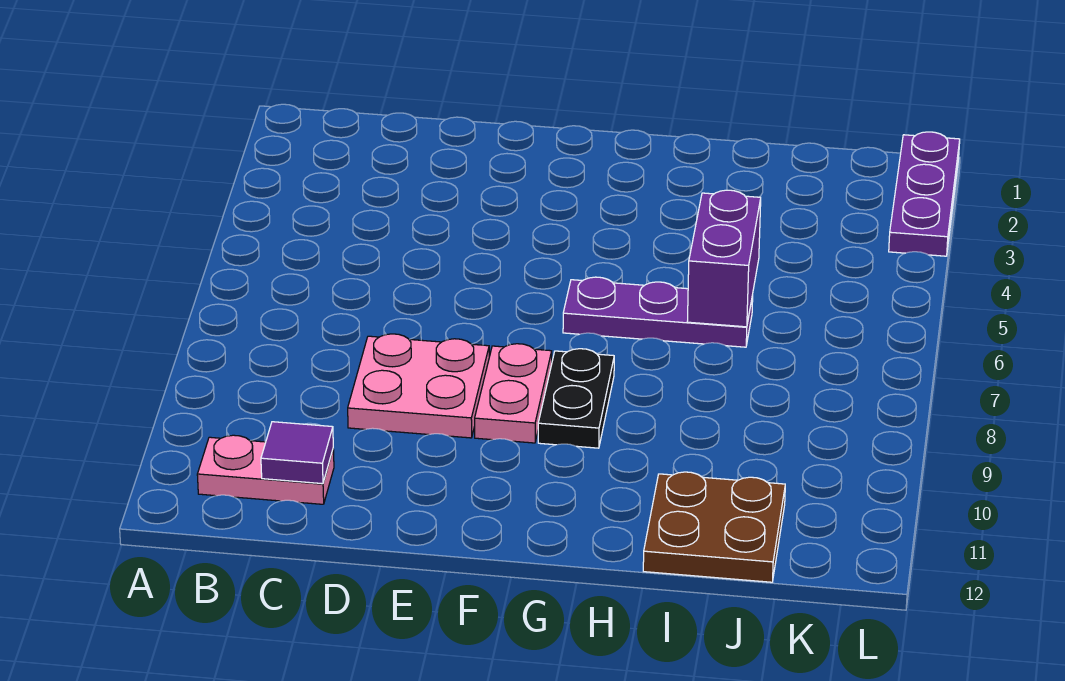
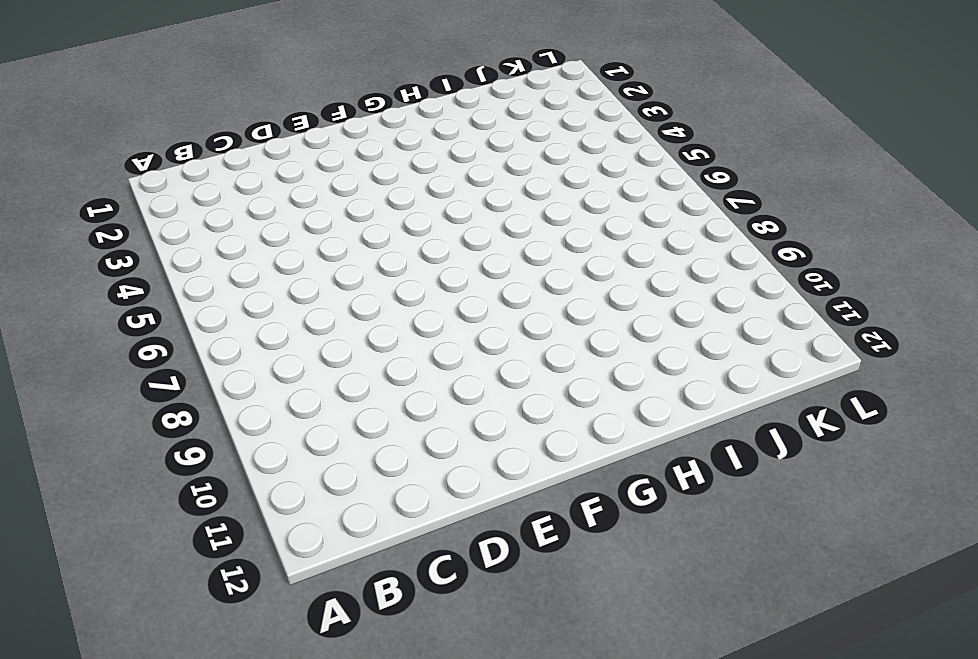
none -> pink 1x2 plate [197,435,334,504]
none -> pink 2x2 plate [348,334,489,438]

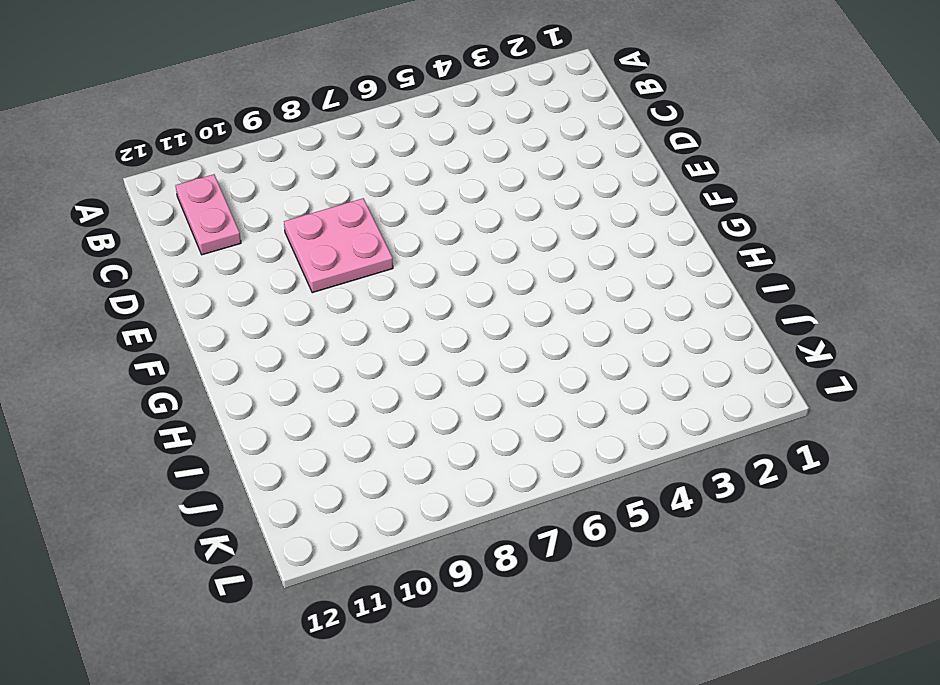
none -> pink 1x2 plate [475,344,552,443]
none -> purple 1x3 plate [563,277,753,347]

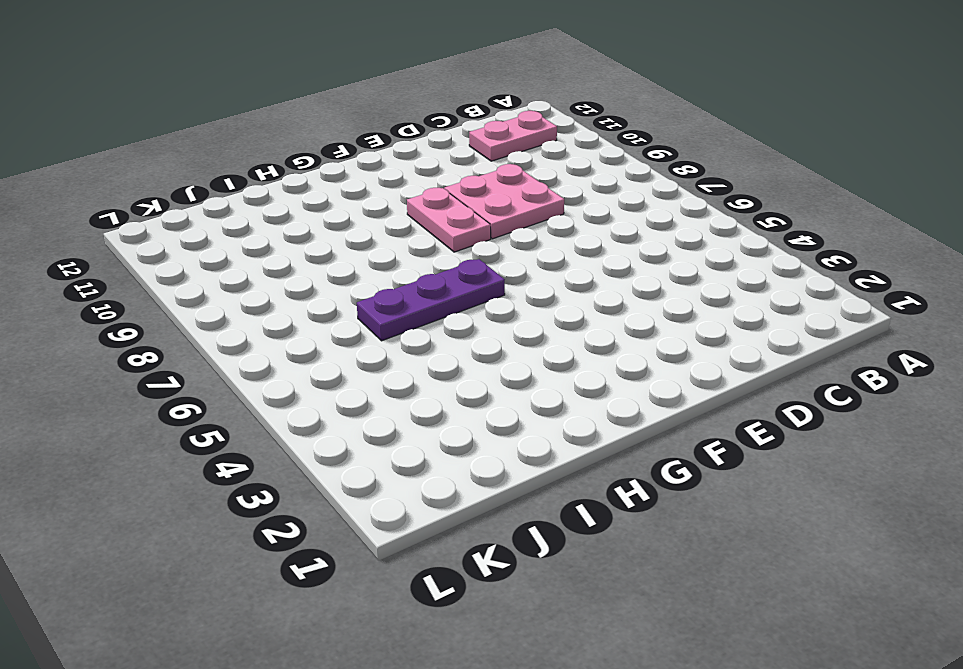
none -> black 1x2 plate [538,349,614,448]
none -> brown 2x2 plate [643,472,785,582]

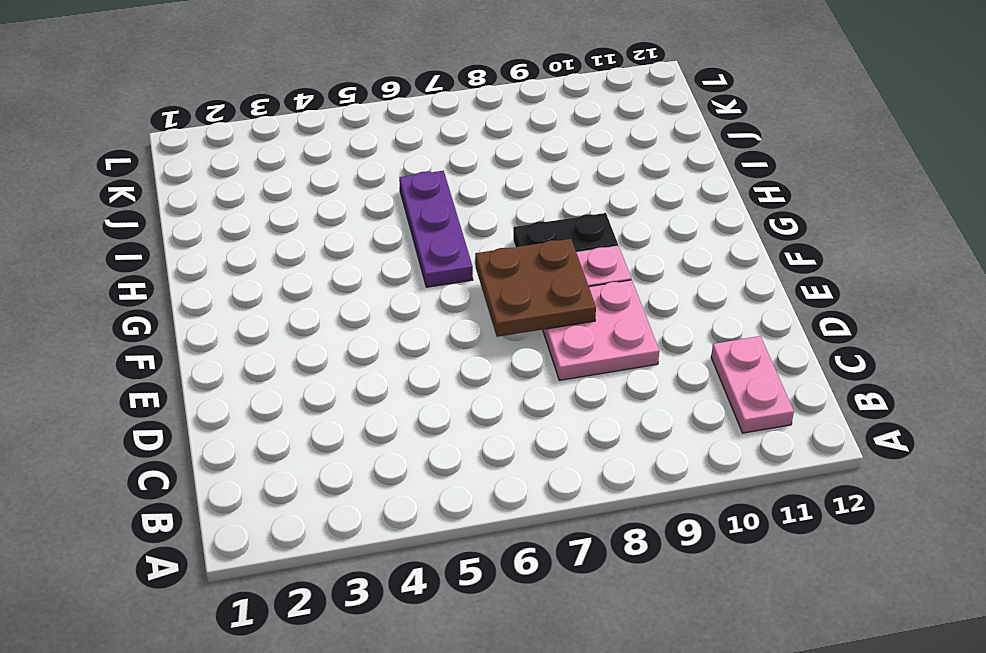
brown 2x2 plate [475,239,596,337] -> brown 2x2 plate moved to [643,472,785,582]
none -> purple 1x3 plate [889,132,960,256]
none -> purple 1x1 tile [261,422,333,484]

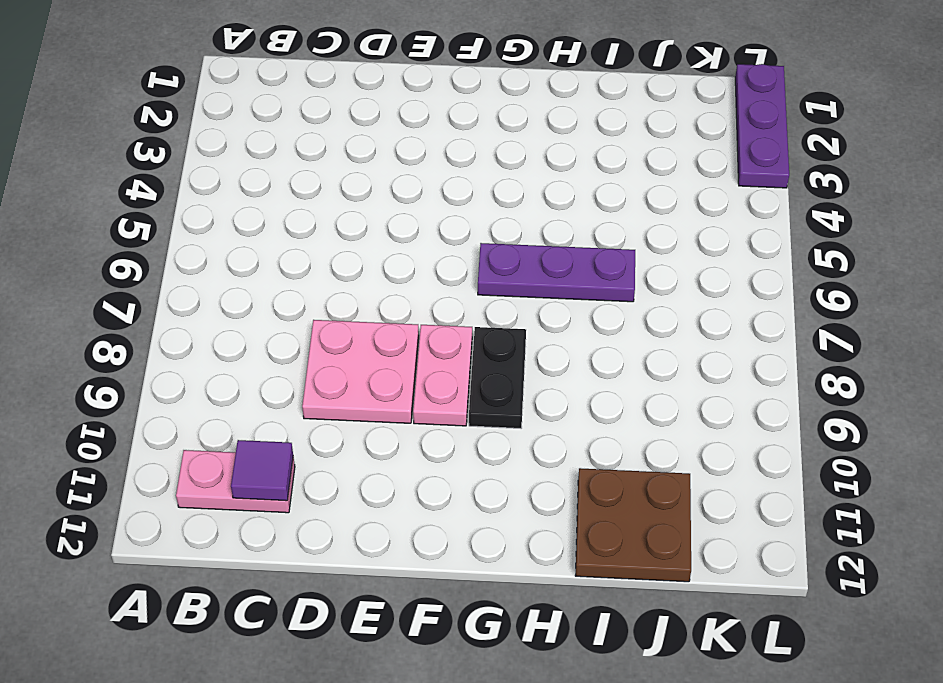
none -> purple 1x2 brick [687,190,761,327]

